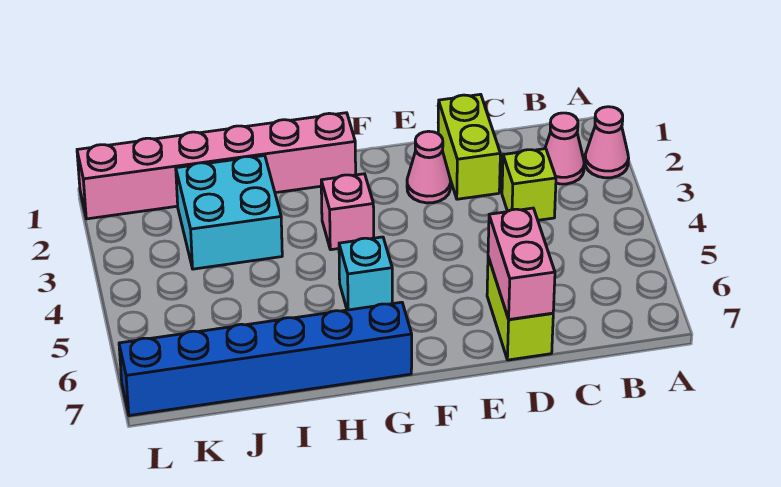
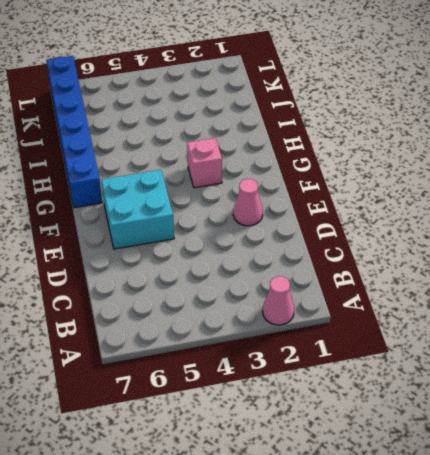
cyan 2x2 brick [101,170,174,249] -> cyan 2x2 brick moved to [176,156,282,269]
none -> pink 1x1 cone [545,113,584,184]
none -> lime 1x1 brick [502,149,556,220]
none -> lime 1x2 brick [438,94,500,199]

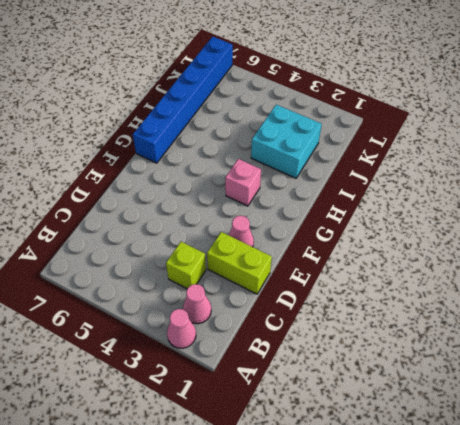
none -> lime 1x2 brick [487,257,553,360]
none -> pink 1x6 brick [77,113,356,219]
none -> cyan 1x1 brick [339,237,392,310]

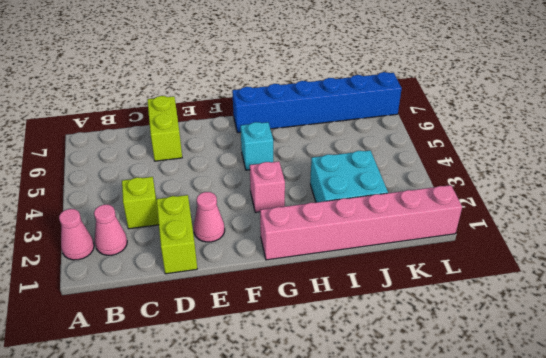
none -> pink 1x2 brick [488,208,555,319]

